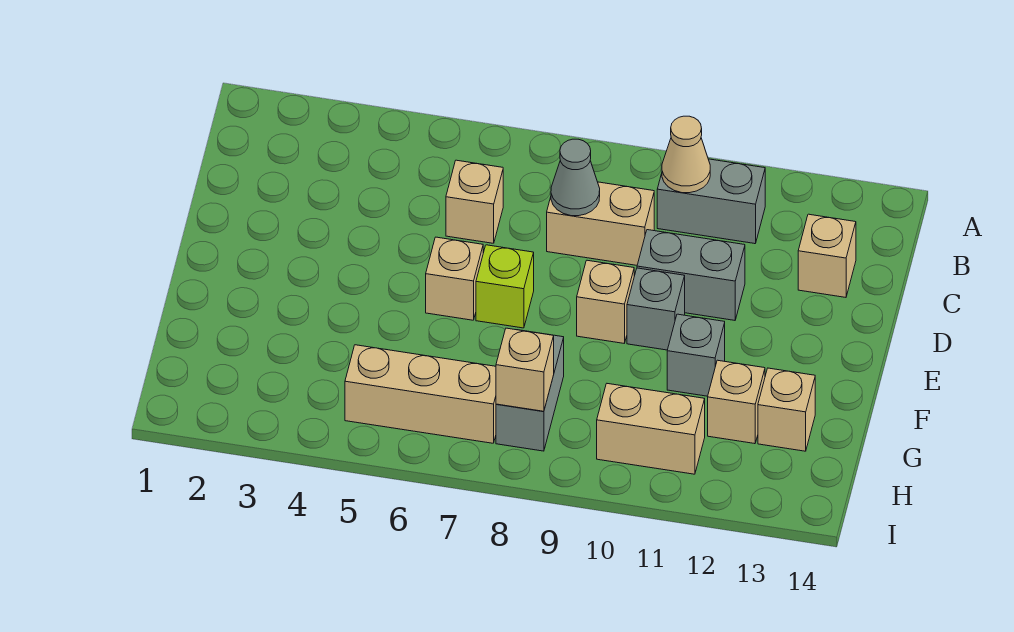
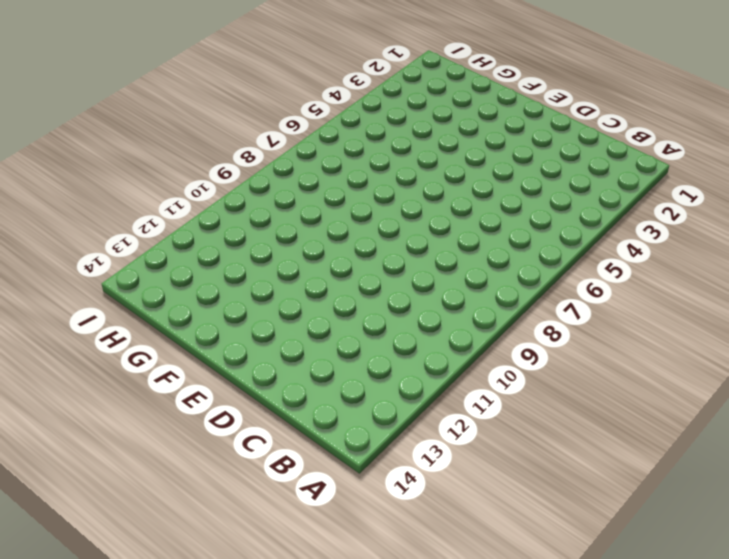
none -> grey 1x2 brick [657,159,765,244]
none -> tan 1x1 brick [446,160,503,243]
none -> tan 1x2 brick [547,182,654,265]

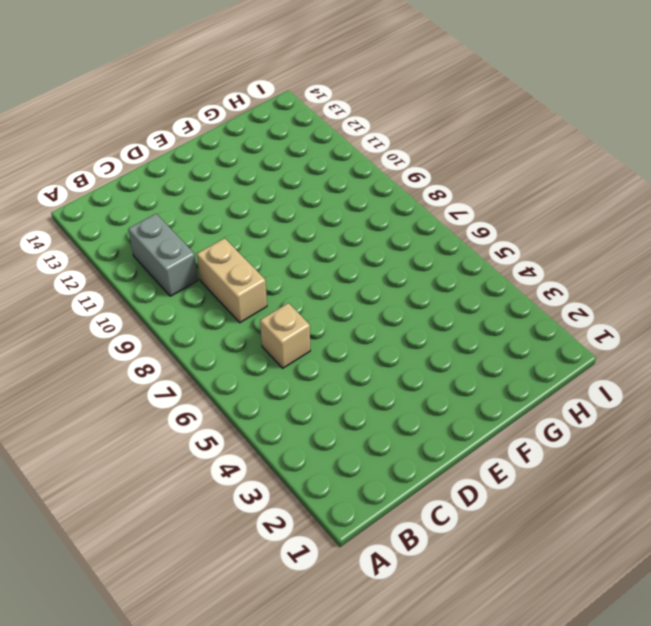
none -> tan 1x1 brick [798,214,856,297]
none -> grey 1x2 brick [637,230,745,320]
none -> tan 1x1 brick [426,237,483,320]

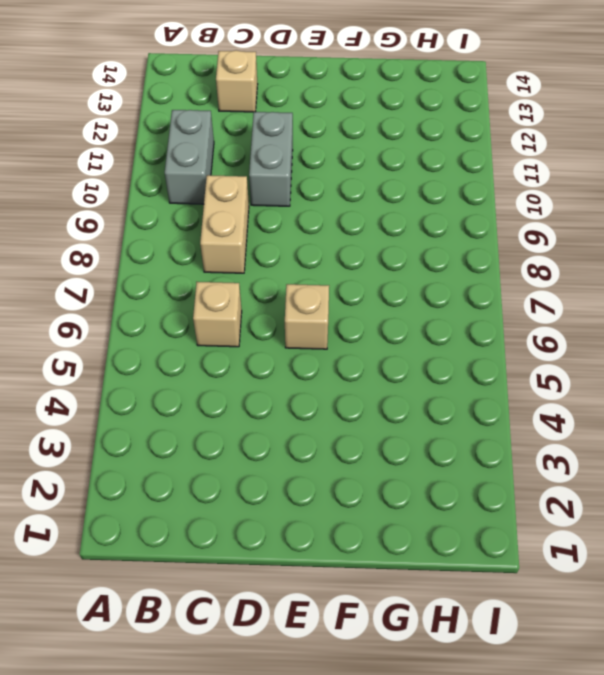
none -> lime 1x1 brick [476,245,534,328]
none -> tan 1x1 brick [577,260,634,343]
none -> grey 1x1 brick [627,268,685,350]

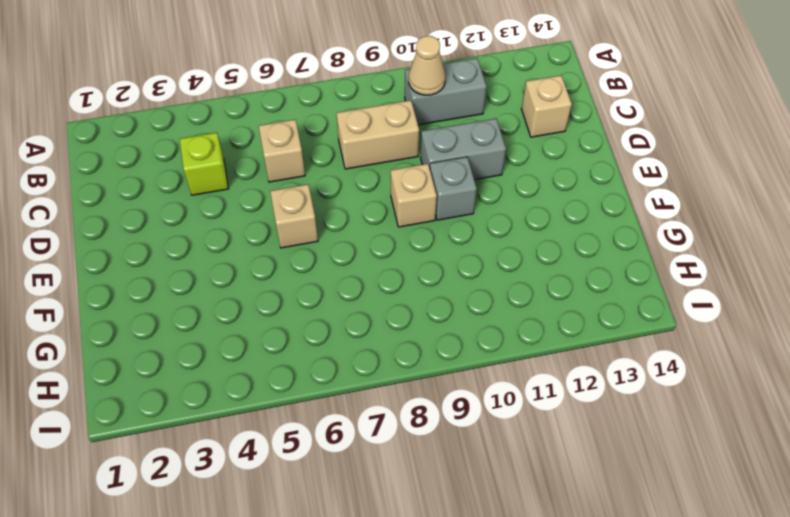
lime 1x1 brick [180,132,228,195] -> lime 1x1 brick moved to [476,245,534,328]
none -> grey 1x1 brick [667,314,725,396]
none -> grey 1x2 brick [496,330,564,451]
none -> tan 1x1 brick [708,360,765,444]

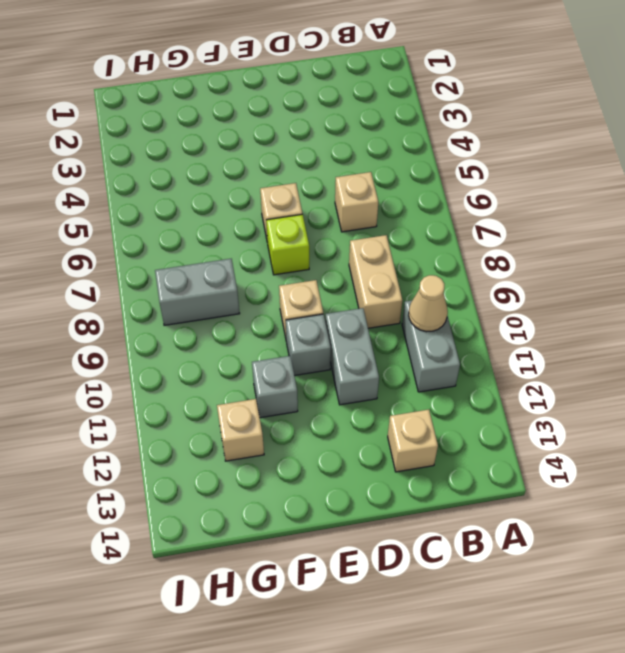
none -> tan 1x1 brick [758,368,815,451]
none -> tan 1x3 brick [345,345,496,443]
none -> tan 1x2 brick [597,384,705,474]

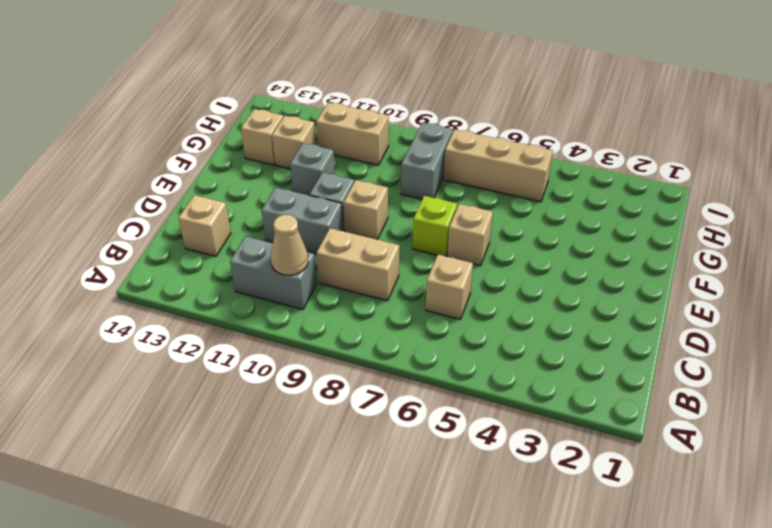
none -> grey 1x1 cone [551,139,600,216]
none -> tan 1x1 brick [496,328,554,411]

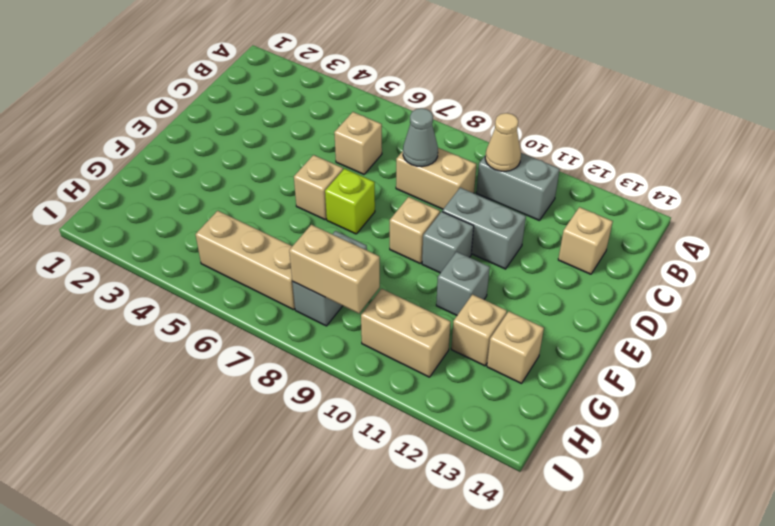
tan 1x2 brick [289,225,380,313] -> tan 1x1 brick [496,328,554,411]

